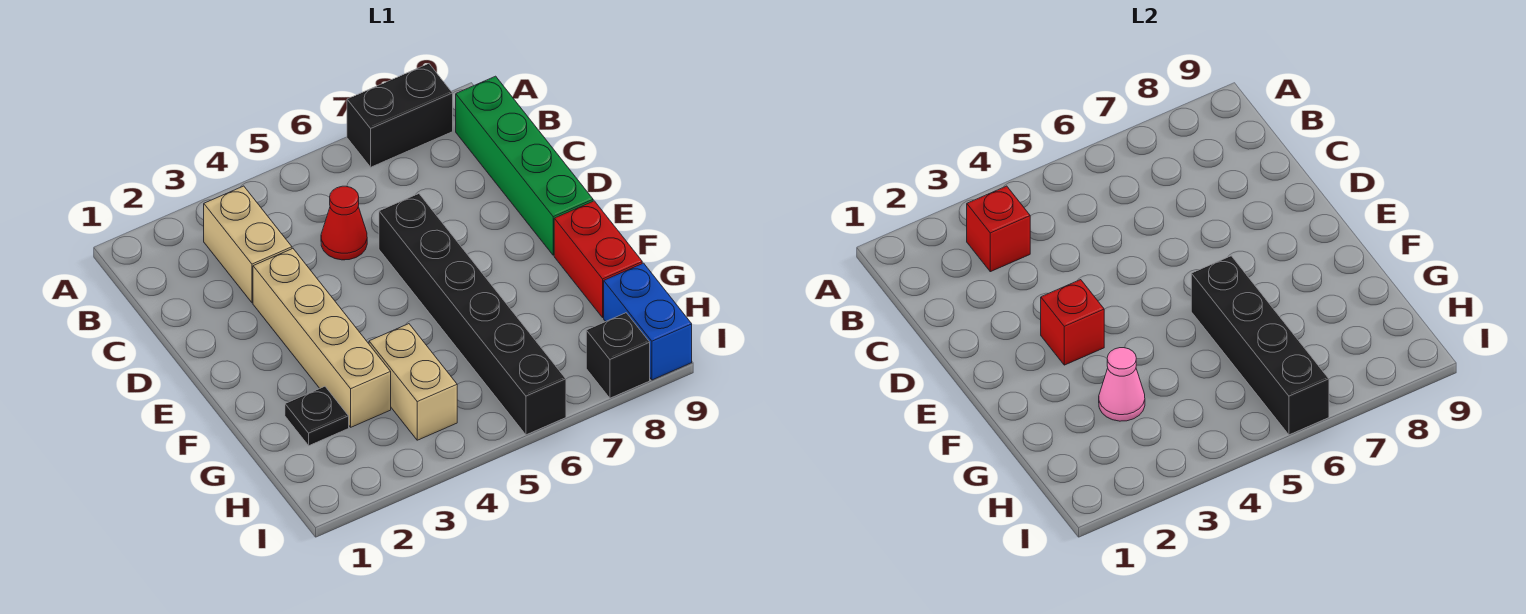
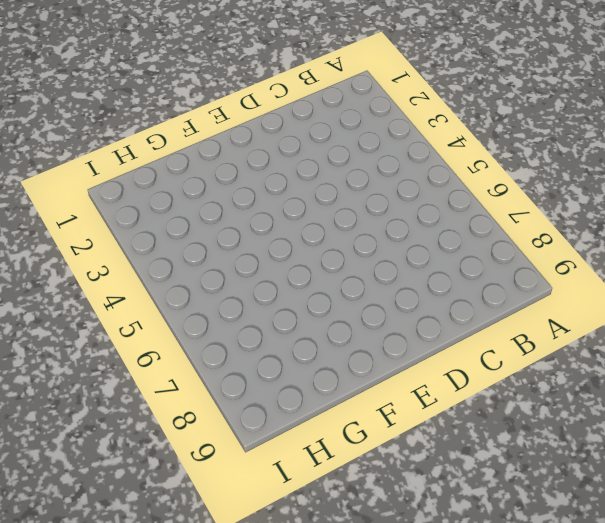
none -> black 1x2 brick [347,64,453,167]
none -> tan 1x2 brick [204,186,292,303]
none -> green 1x4 brick [456,76,593,255]

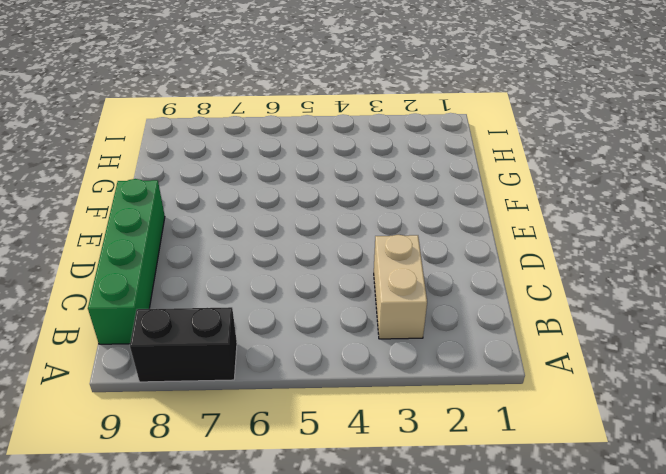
none -> red 1x1 cone [321,186,367,260]
none -> tan 1x4 brick [253,249,391,427]
none -> black 1x6 brick [379,194,566,435]

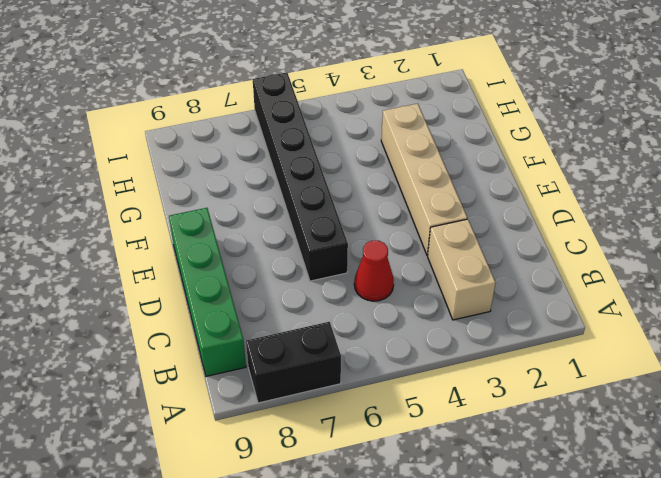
none -> red 1x2 brick [554,201,642,317]
none -> black 1x1 plate [285,386,349,446]
none -> tan 1x2 brick [369,324,457,440]

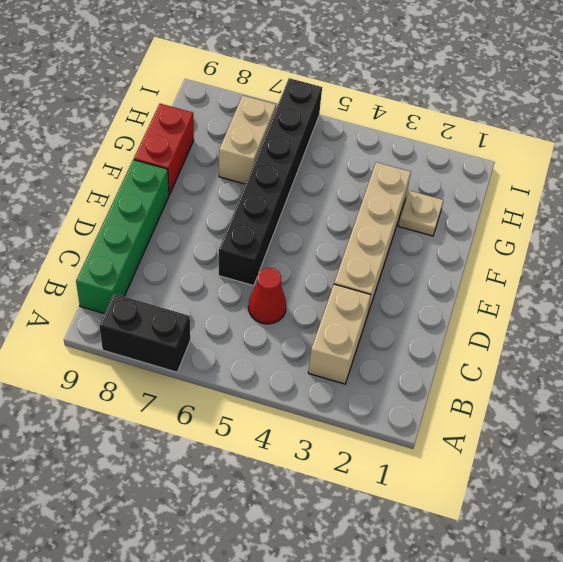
tan 1x1 plate [399,191,444,236] -> black 1x1 plate [285,386,349,446]
tan 1x2 brick [219,96,276,184] -> tan 1x2 brick moved to [369,324,457,440]
none -> blue 1x2 brick [604,263,692,380]
none -> black 1x1 brick [586,313,650,398]
none -> red 1x1 brick [967,186,1030,272]

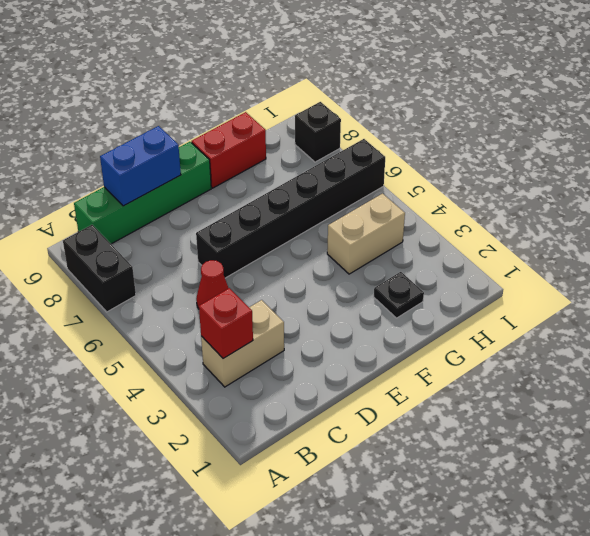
blue 1x2 brick [100,126,181,206] -> blue 1x2 brick moved to [604,263,692,380]
none -> tan 1x4 brick [253,249,391,427]
none -> red 1x1 brick [1041,280,1104,365]
none -> black 1x4 brick [1191,256,1329,435]

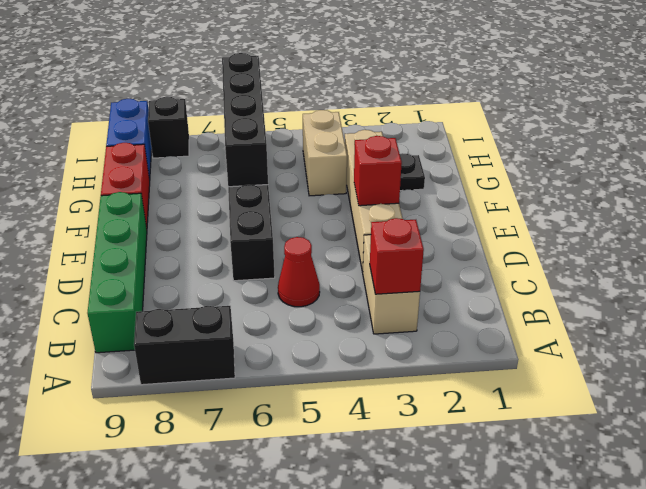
none -> pink 1x1 cone [1099,348,1145,421]

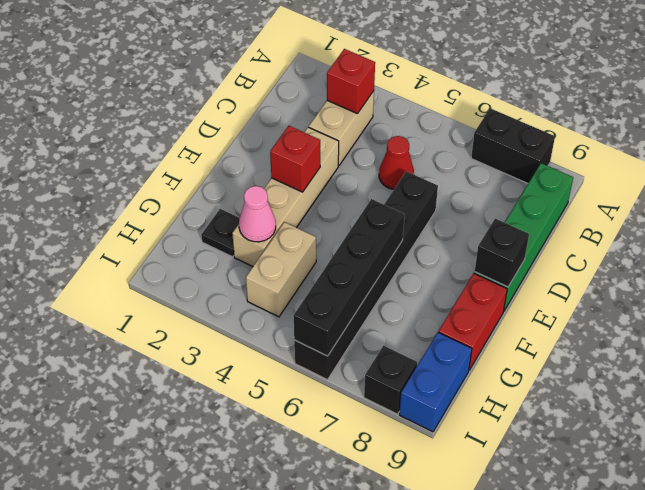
black 1x1 brick [475,219,529,287] -> none

